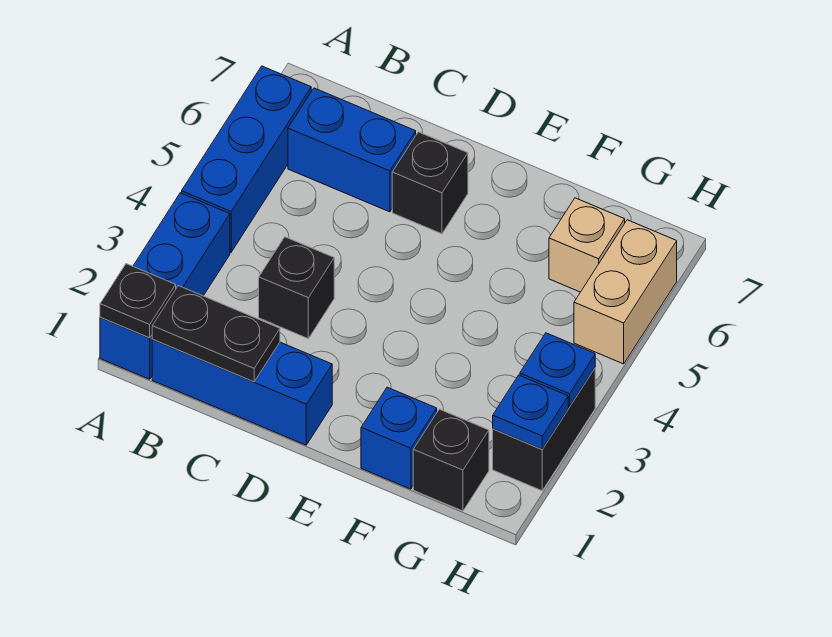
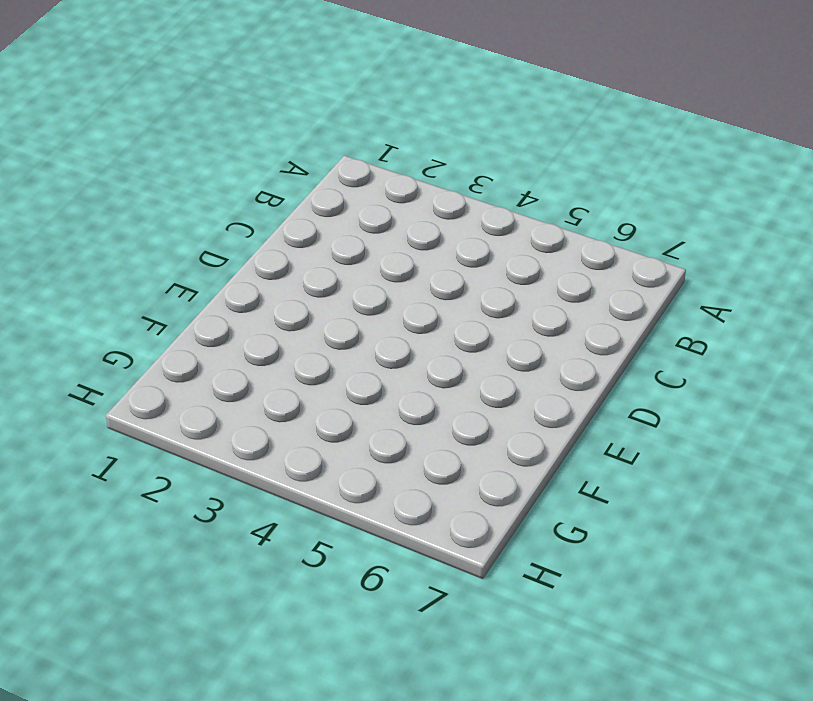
none -> blue 1x3 brick [100,193,230,379]
none -> blue 1x3 brick [182,66,311,252]
none -> blue 1x3 brick [152,340,332,445]

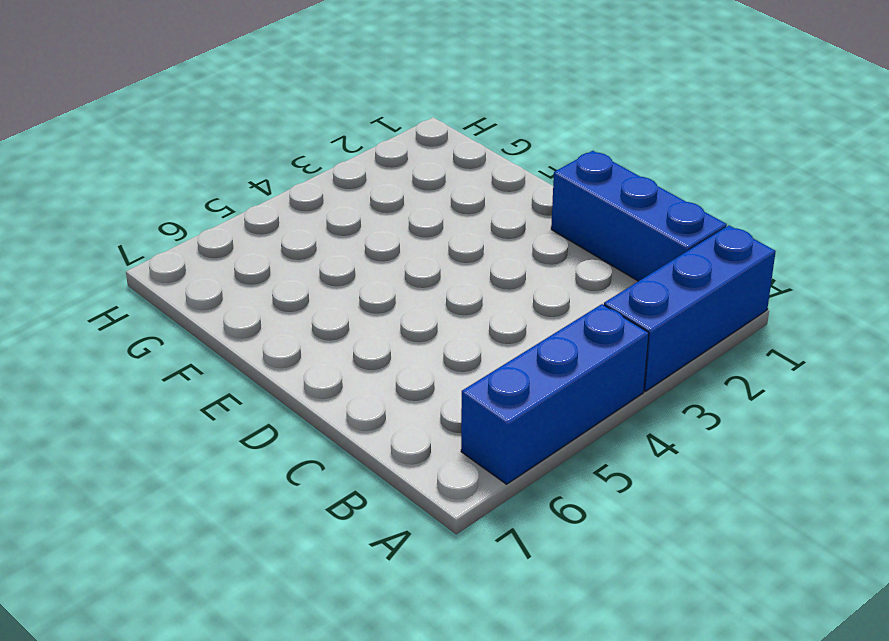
none -> blue 1x2 brick [288,88,416,212]
none -> black 1x1 brick [259,237,334,339]
none -> black 1x1 brick [392,132,468,234]

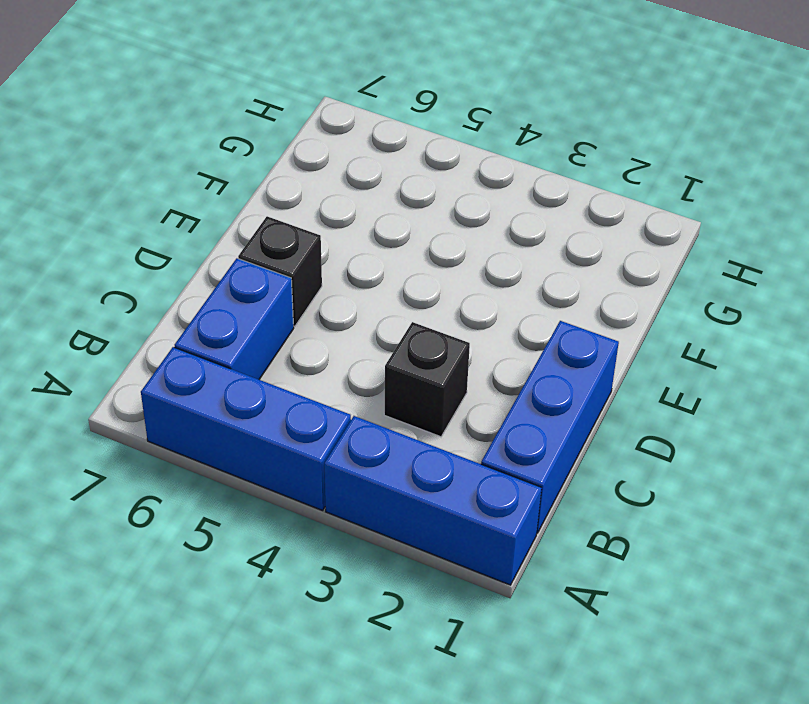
none -> blue 1x1 brick [361,387,437,489]
none -> black 1x1 brick [413,409,489,511]
none -> tan 1x1 brick [549,198,625,292]

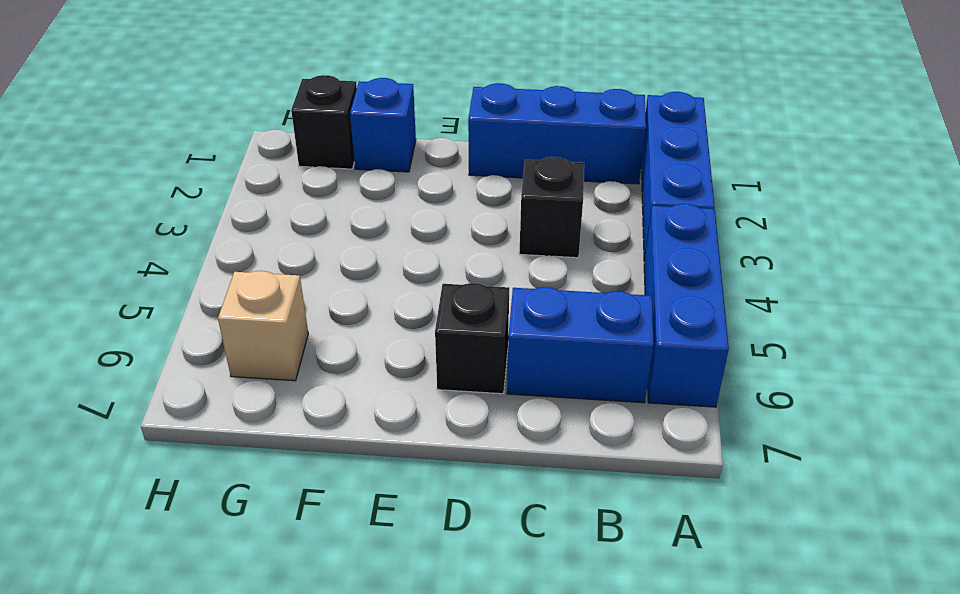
none -> black 1x2 brick [493,369,595,491]
none -> tan 1x2 brick [574,220,677,364]
none -> black 1x1 plate [100,264,176,338]

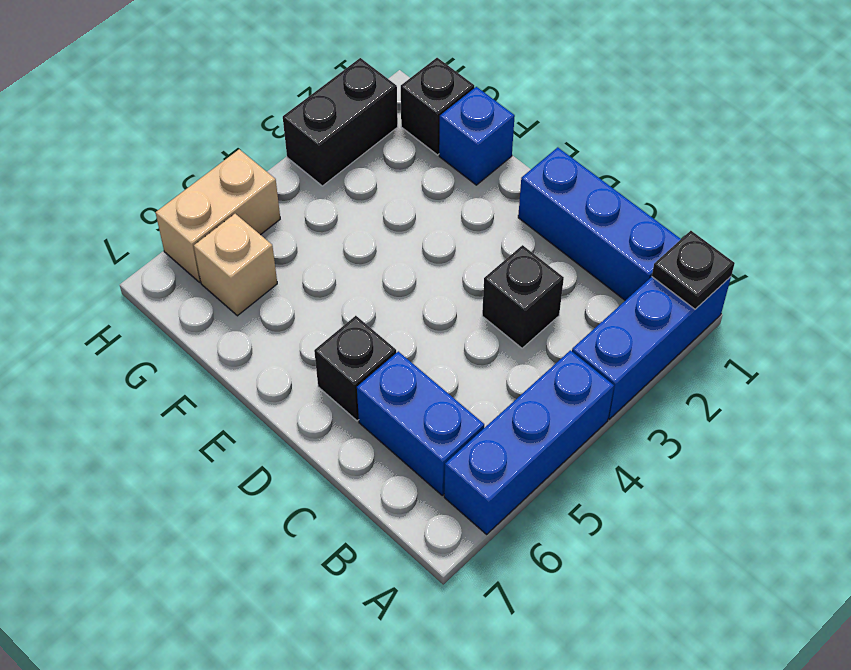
none -> black 1x2 plate [152,286,280,382]
none -> blue 1x1 plate [493,375,568,449]
none -> blue 1x1 plate [520,333,595,407]

